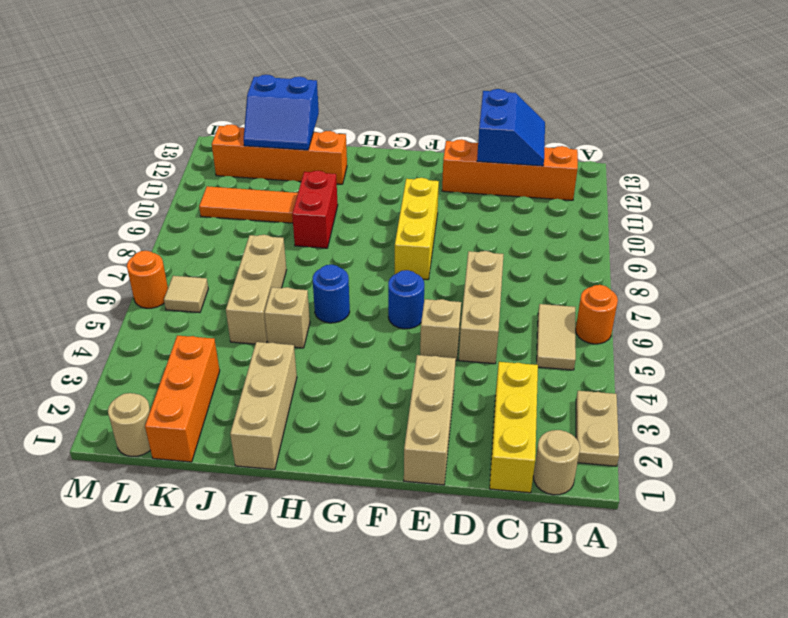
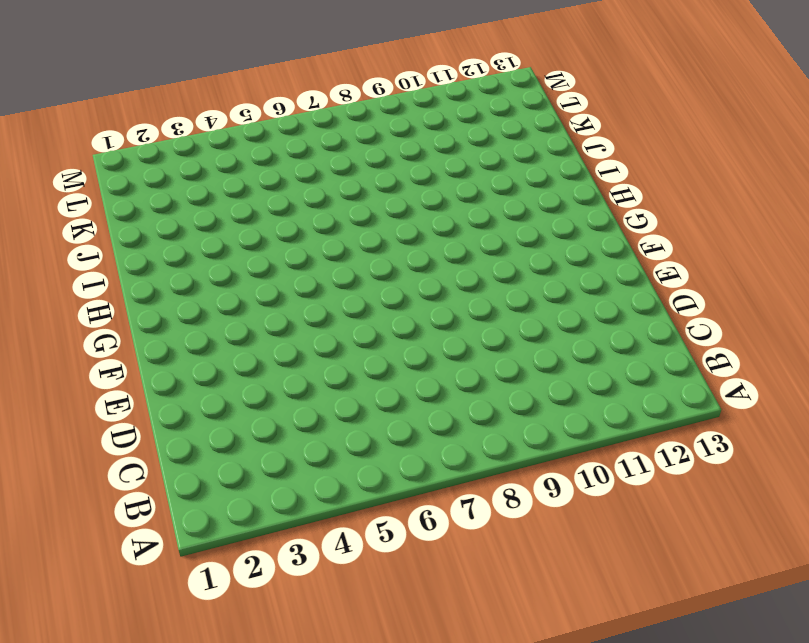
none -> tan 1x2 plate [576,391,619,466]
none -> orange 1x1 round brick [576,285,618,344]
none -> tan 1x1 round brick [533,430,580,495]

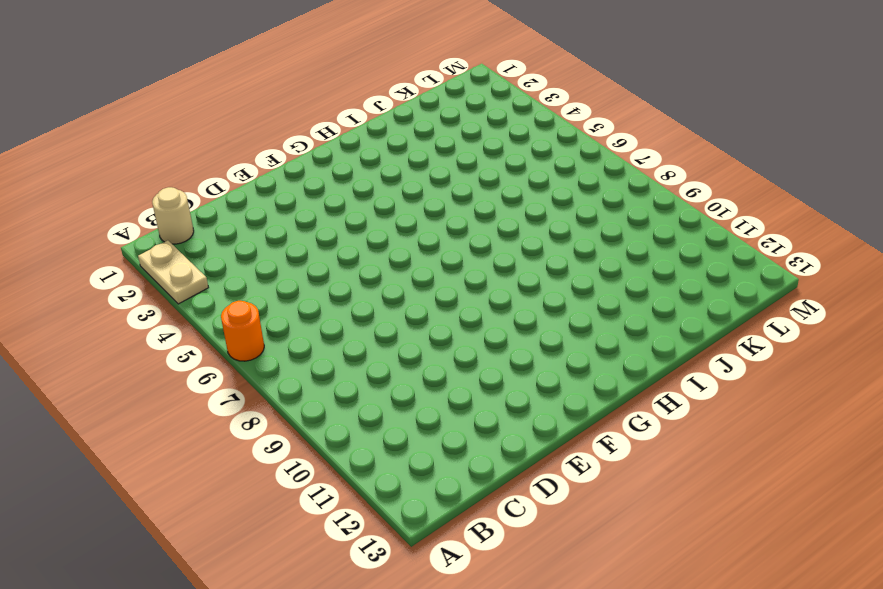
none -> tan 1x2 tile [537,304,576,370]
none -> orange 1x4 brick [442,139,578,200]
none -> yellow 1x3 brick [490,362,538,493]

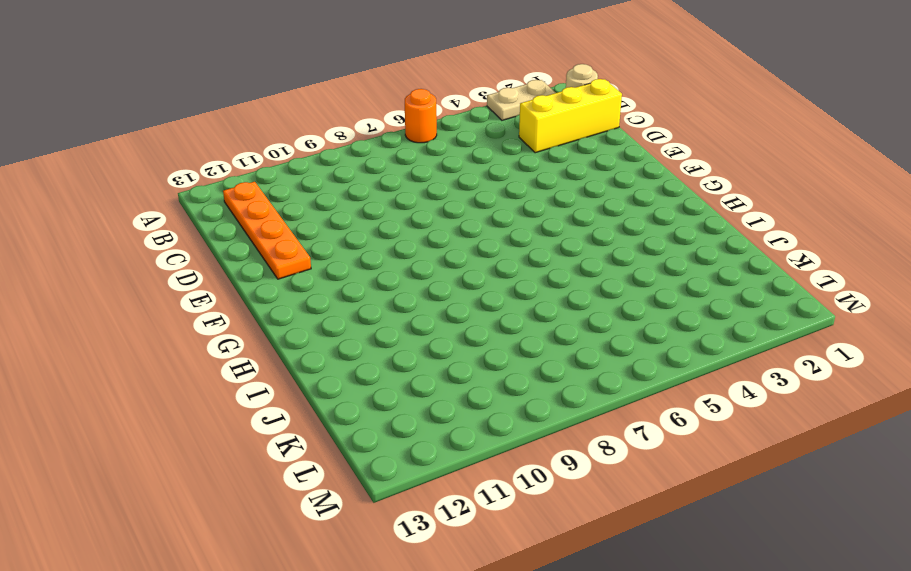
orange 1x4 plate [223,182,311,279] -> orange 1x4 brick [442,139,578,200]
none -> tan 1x2 tile [537,304,576,370]
none -> tan 1x3 brick [459,251,504,364]
none -> tan 1x3 brick [404,355,456,485]

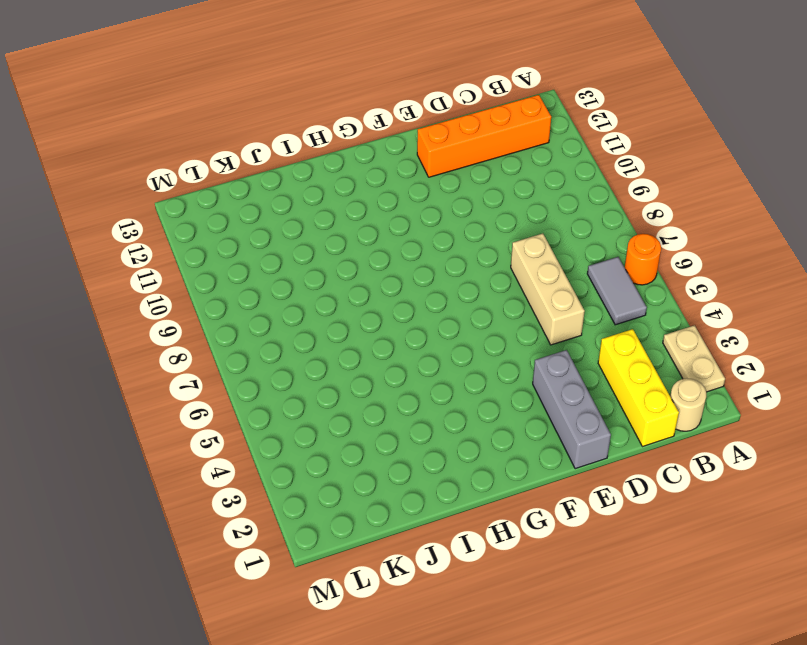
grey 1x2 tile [587,257,647,325] -> tan 1x2 tile [537,304,576,370]
grey 1x3 brick [533,350,611,469] -> tan 1x3 brick [404,355,456,485]
none -> tan 1x1 brick [420,299,461,361]
none -> blue 1x1 round brick [388,270,424,329]
none -> yellow 1x3 brick [395,178,439,280]

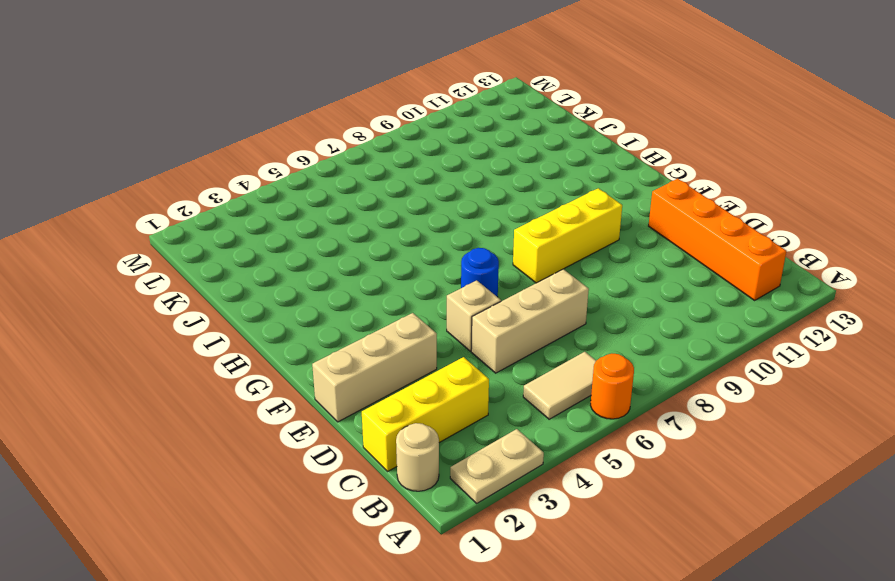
none -> blue 1x1 round brick [313,265,350,323]
none -> tan 1x3 brick [230,342,297,470]
none -> tan 1x1 brick [264,287,310,348]

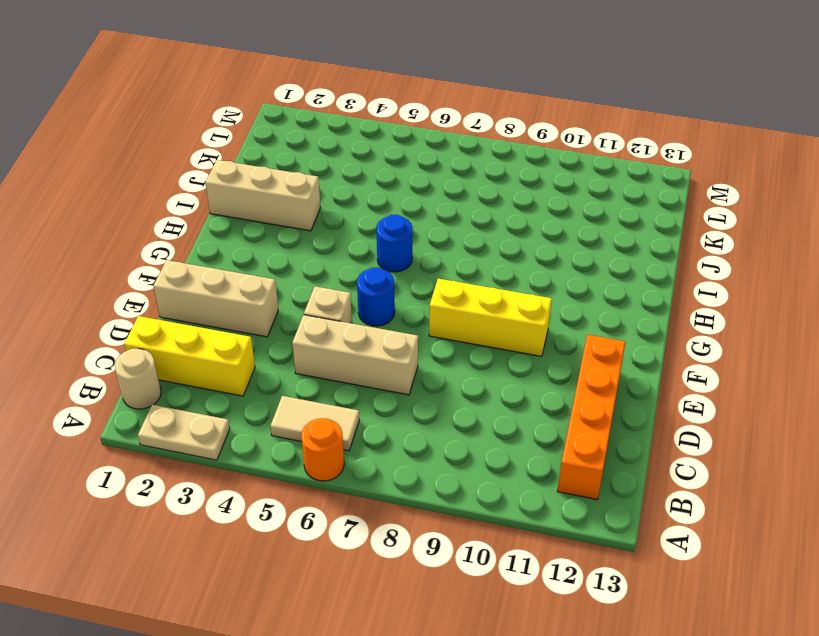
none -> tan 1x1 brick [264,287,310,348]
none -> red 1x2 brick [292,171,338,248]
none -> orange 1x4 brick [212,124,347,184]

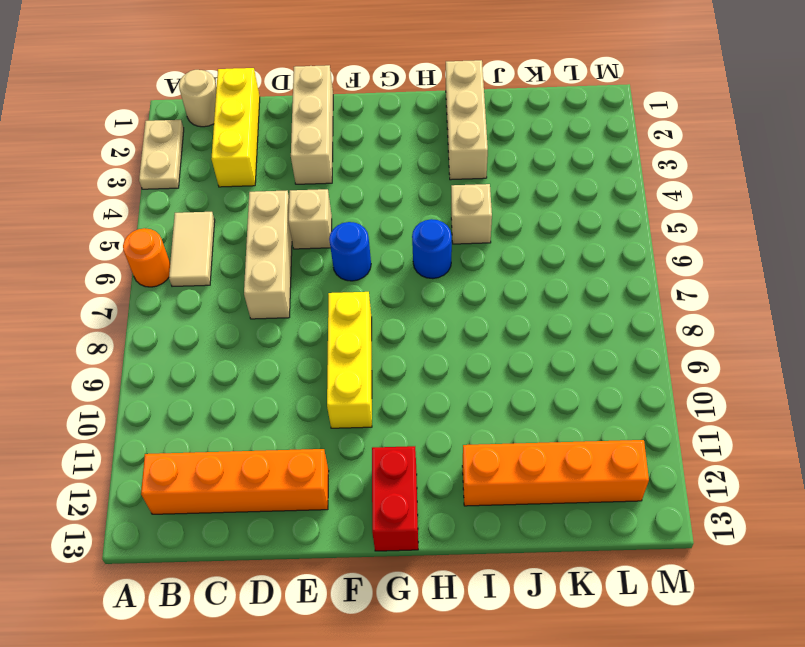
red 1x2 brick [372,446,418,551] -> red 1x2 brick moved to [292,171,338,248]
none -> tan 1x3 brick [226,235,286,344]
none -> orange 1x3 tile [199,186,298,223]
none -> orange 1x3 brick [145,336,220,462]

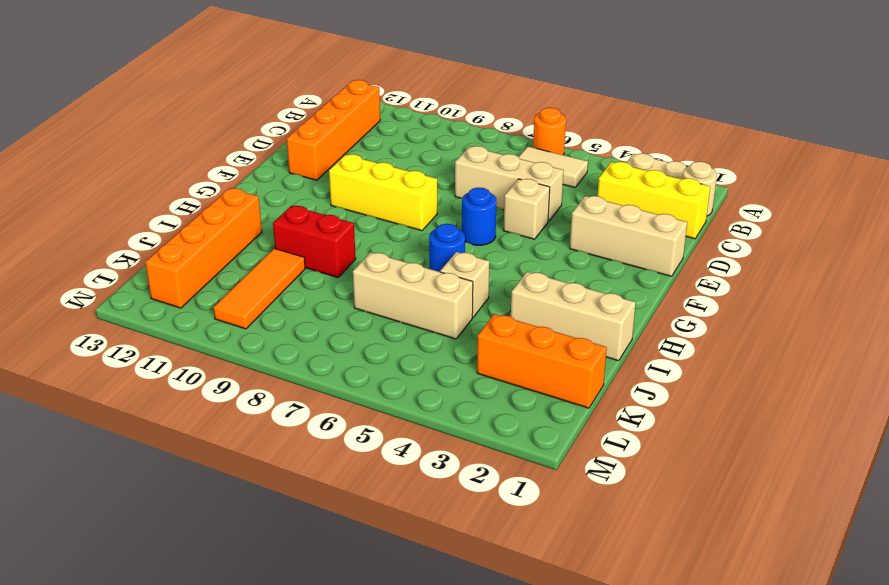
none -> tan 1x1 round brick [108,393,150,457]
none -> tan 1x1 tile [164,276,208,313]
none -> orange 1x1 round brick [127,251,168,308]

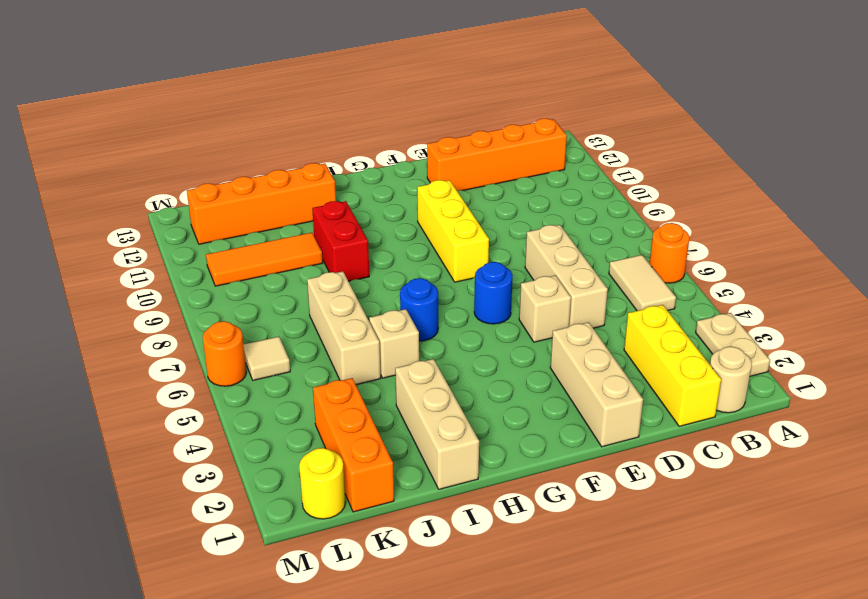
yellow 1x1 round brick [299,448,346,519] -> tan 1x1 round brick [108,393,150,457]
none -> blue 2x2 slope [477,89,545,166]
none -> blue 2x2 slope [244,75,319,150]

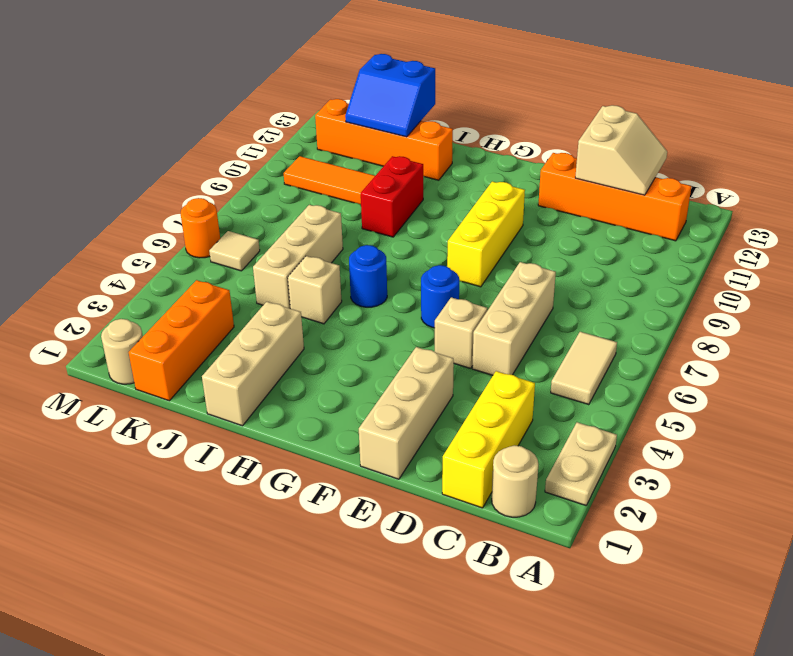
tan 2x2 slope [575,105,667,195] -> blue 2x2 slope [477,89,545,166]
none -> orange 1x1 round brick [576,285,618,344]

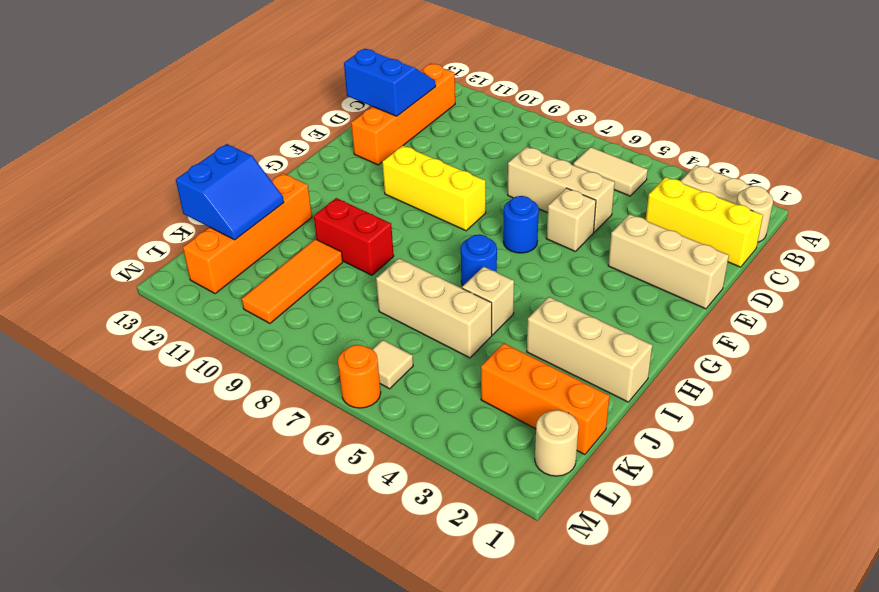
none -> orange 1x1 round brick [576,285,618,344]

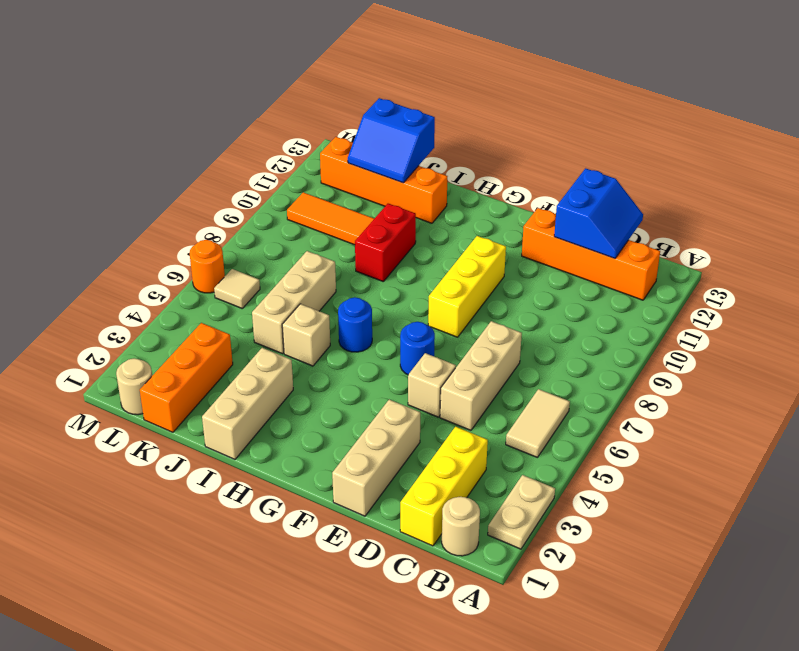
none -> orange 1x1 round brick [576,285,618,344]

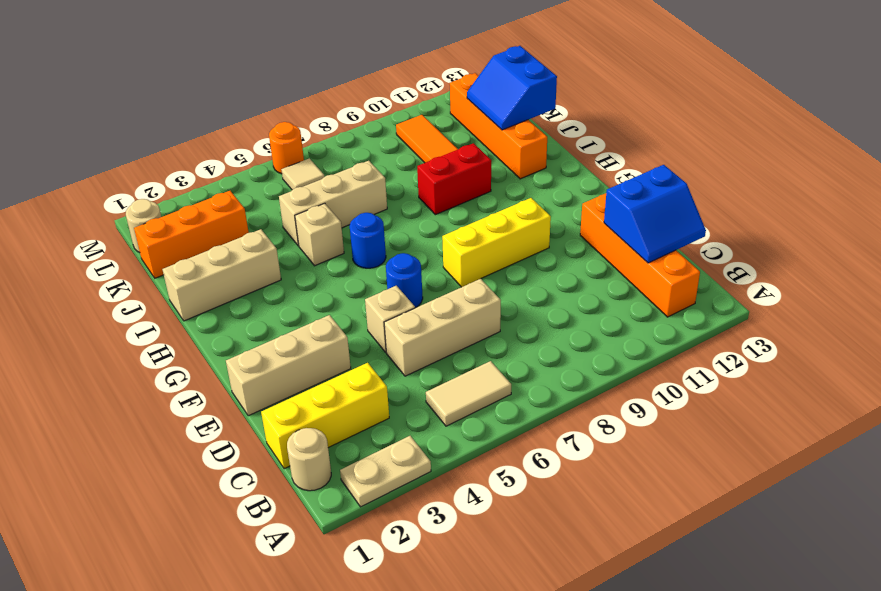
none -> orange 1x1 round brick [576,285,618,344]

